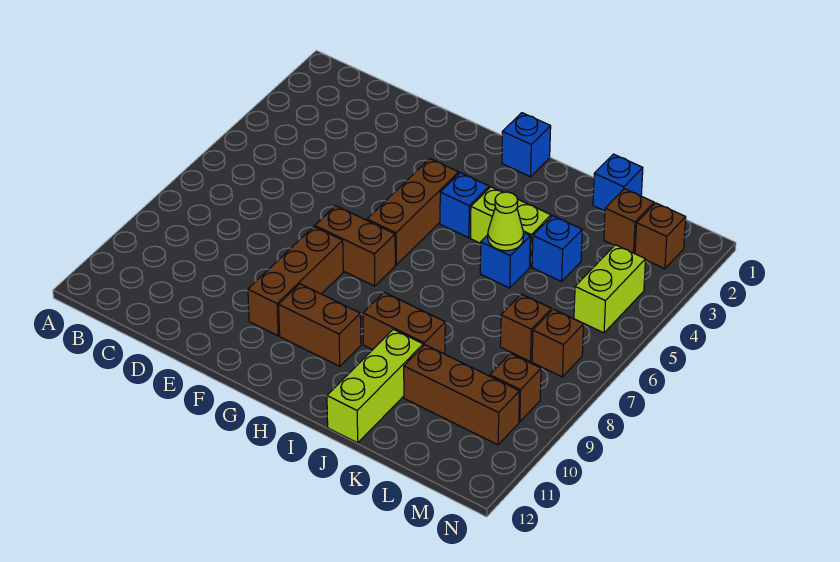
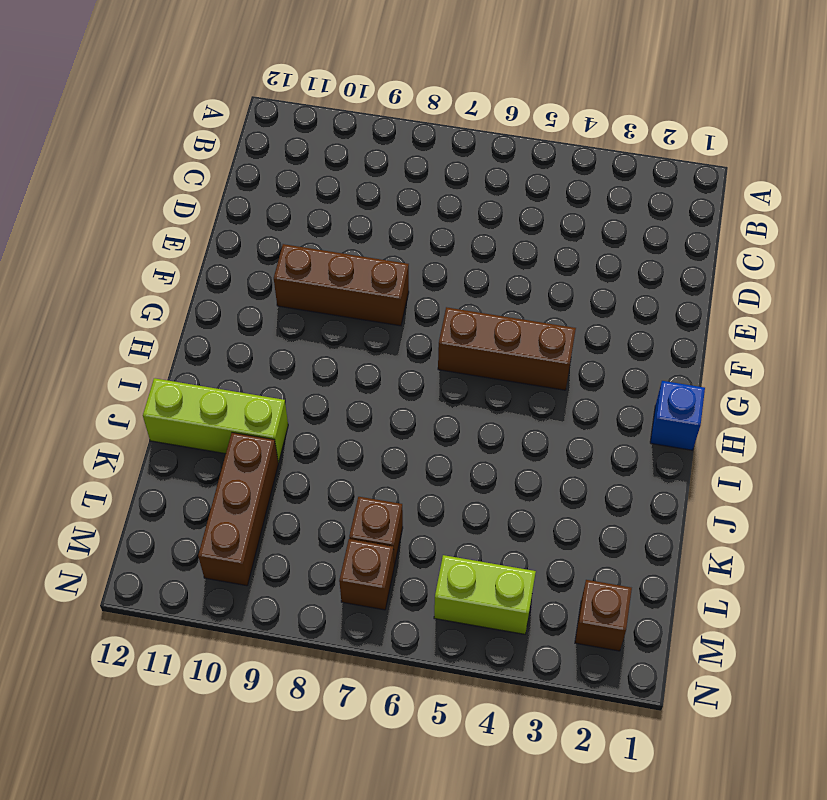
none -> brown 1x2 brick [315,206,395,286]
none -> brown 1x2 brick [279,284,361,366]
none -> blue 1x1 brick [440,173,489,238]

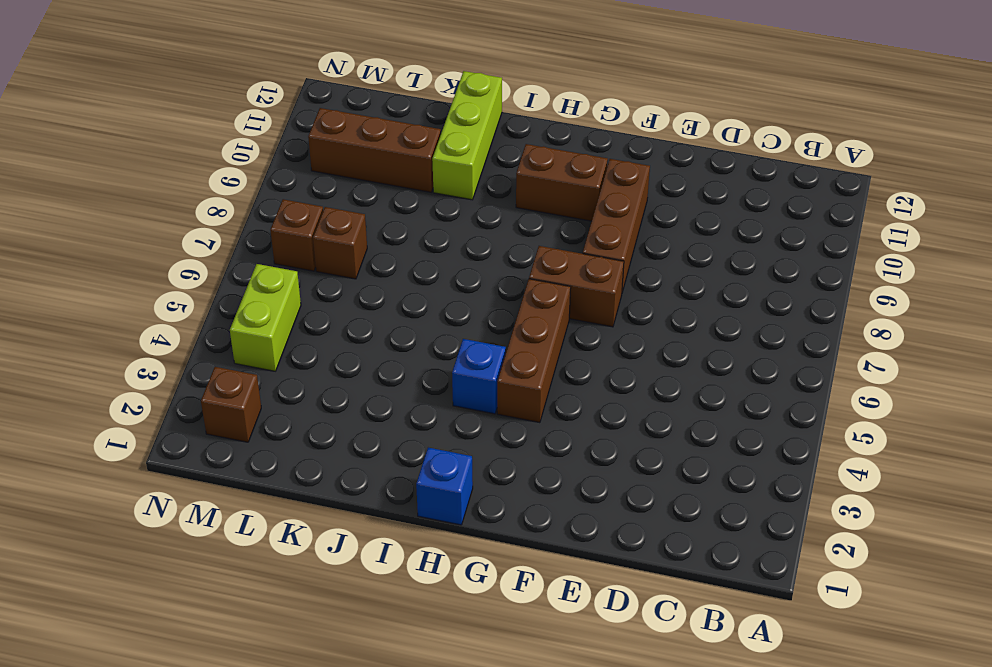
none -> lime 1x2 brick [470,187,551,267]
none -> brown 1x2 brick [363,292,445,354]
none -> blue 1x1 brick [480,233,530,288]

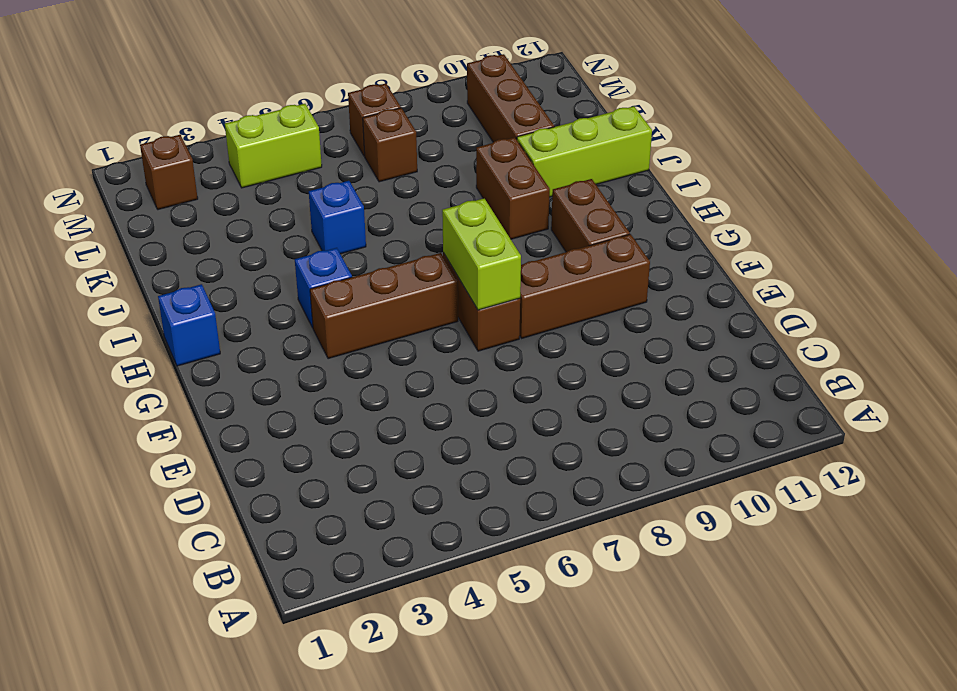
lime 1x2 brick [442,198,521,310] -> lime 1x2 brick moved to [470,187,551,267]
none -> blue 1x1 brick [593,154,643,211]
none -> blue 1x1 brick [532,216,582,282]
none -> brown 1x1 brick [604,189,654,253]

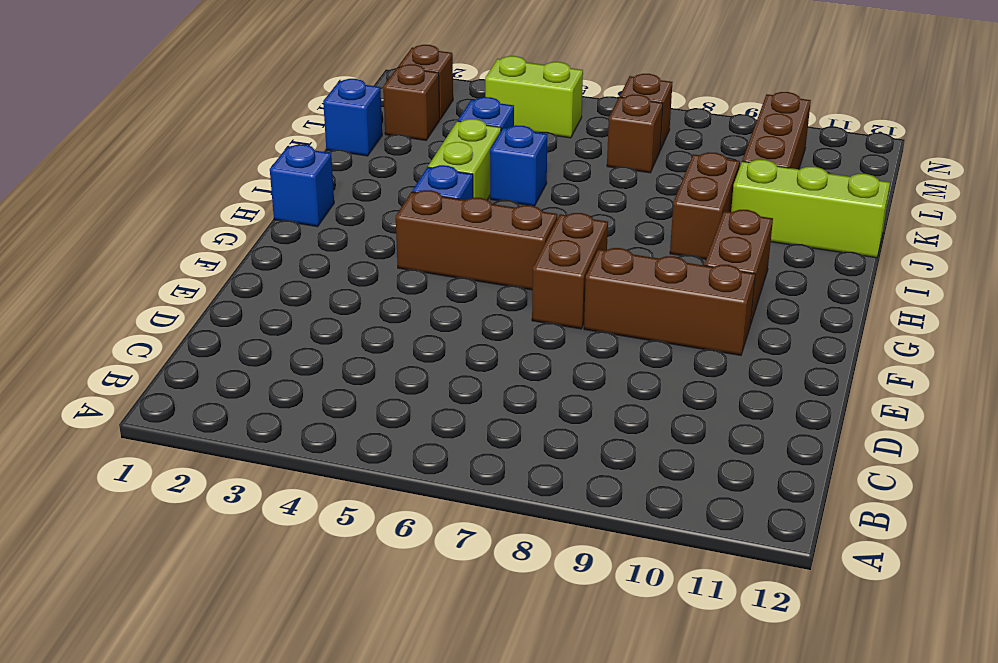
none -> brown 1x1 brick [490,354,541,422]
none -> lime 1x1 cone [488,192,524,251]

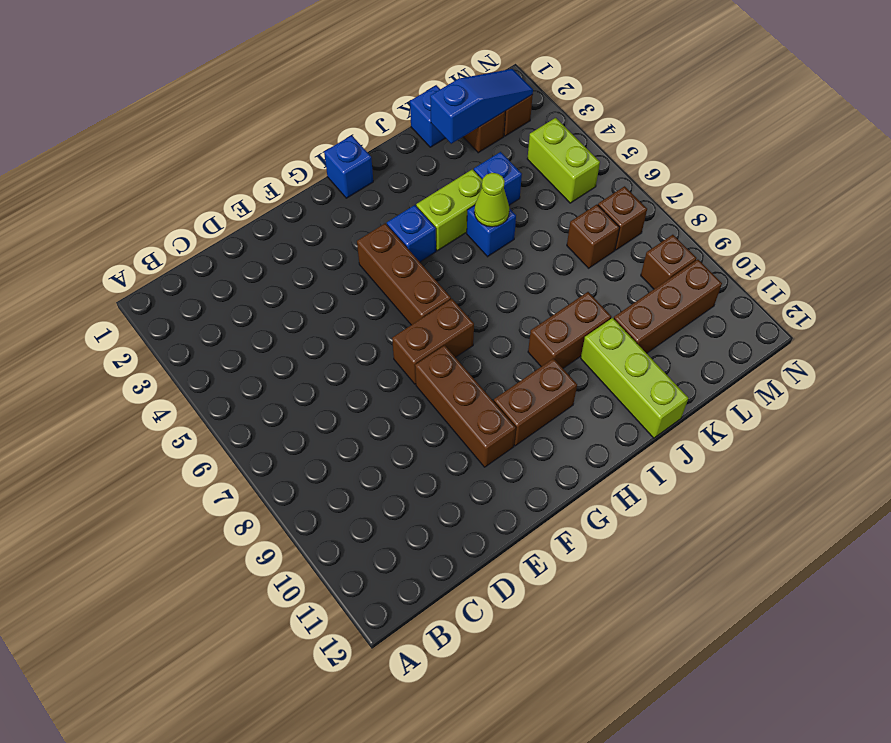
blue 1x3 slope [430,69,533,144] -> none

